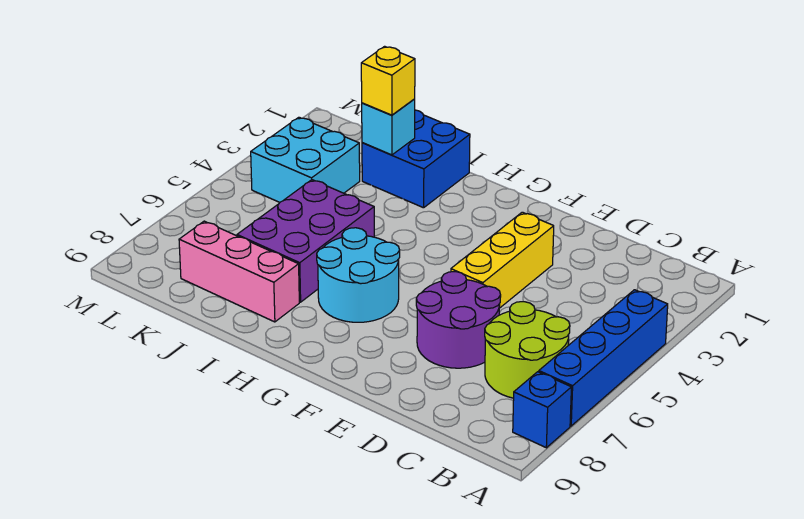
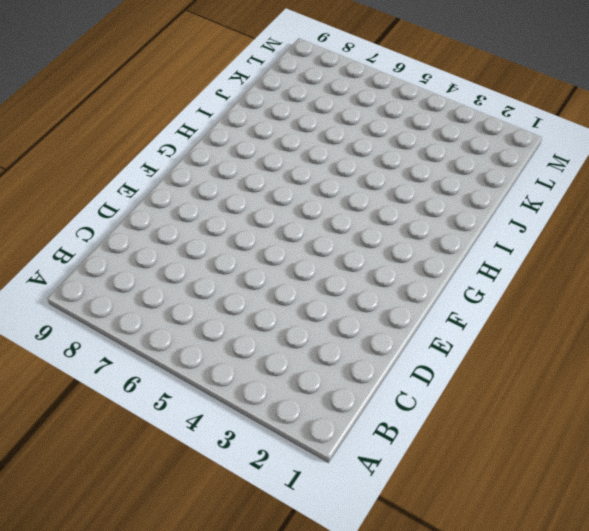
none -> blue 1x4 brick [539,290,668,426]
none -> blue 1x1 brick [513,372,571,448]
none -> lime 2x2 round brick [485,302,570,398]

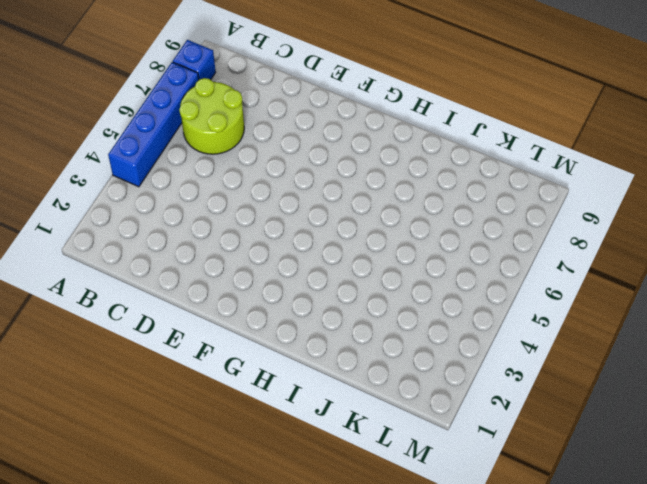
none -> purple 2x2 round brick [416,272,501,368]
none -> yellow 1x3 brick [451,212,554,308]
none -> cyan 2x2 round brick [317,228,400,322]

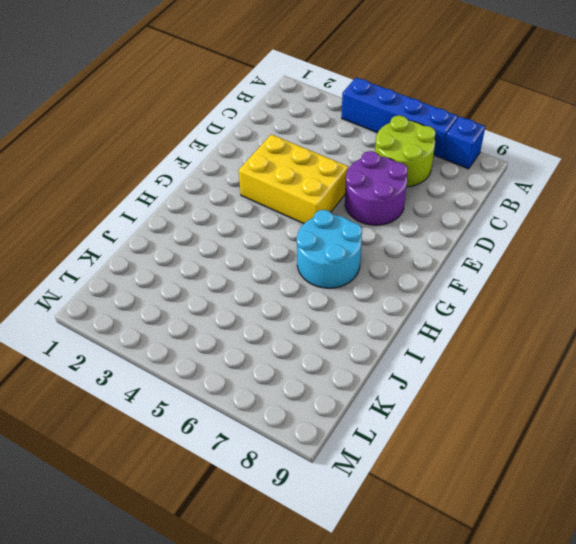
yellow 2x3 brick [239,134,348,224] -> yellow 1x3 brick [451,212,554,308]
none -> blue 2x2 brick [362,110,470,208]
none -> purple 2x3 brick [237,180,374,302]
none -> pink 1x3 brick [179,221,299,322]

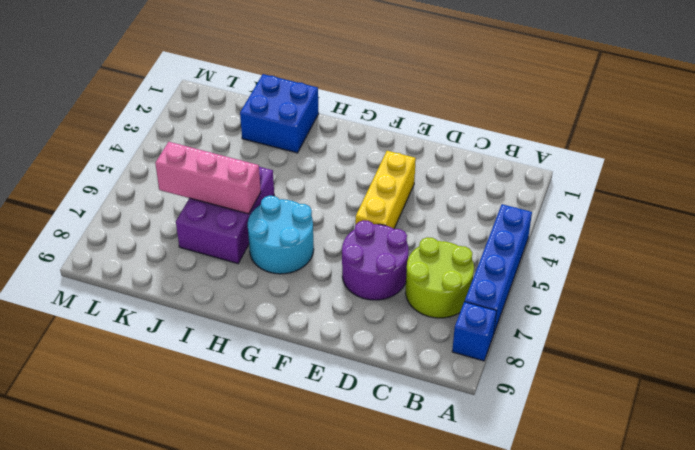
pink 1x3 brick [155,142,261,214] -> pink 1x3 brick moved to [179,221,299,322]
none -> cyan 2x2 brick [251,117,360,202]
none -> cyan 1x1 brick [362,99,415,155]
none -> yellow 1x1 brick [361,46,415,115]

